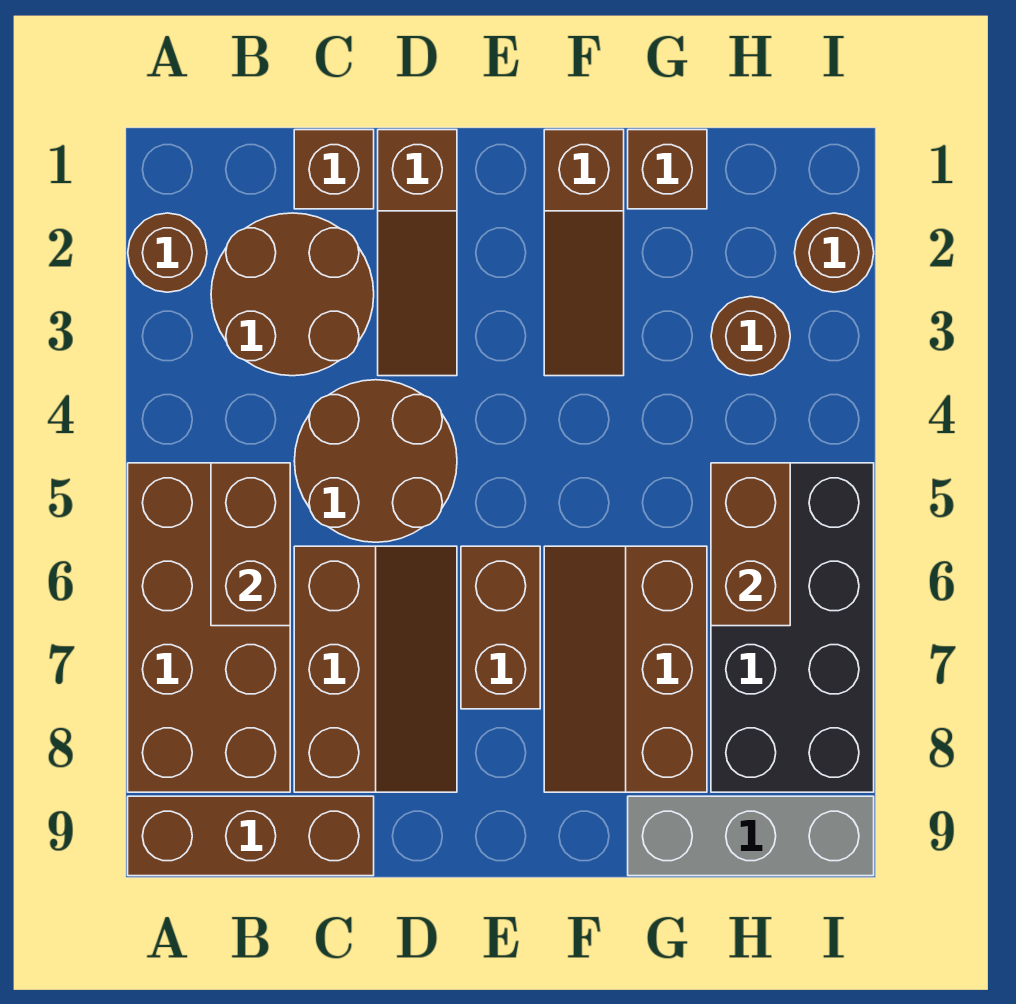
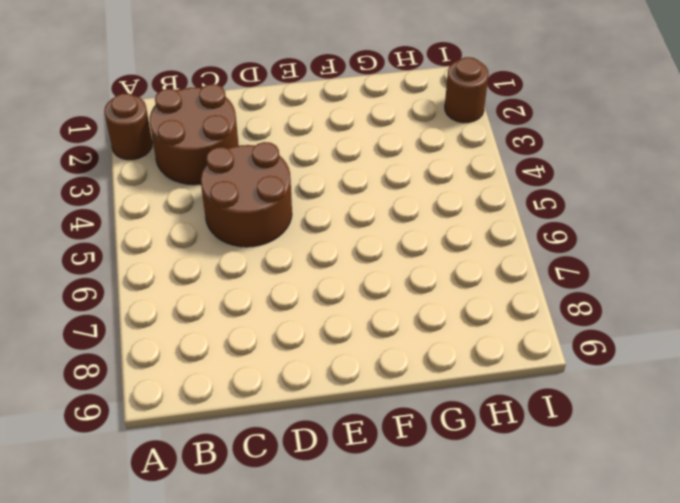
none -> brown 2x4 brick [128,463,290,792]
none -> brown 1x3 brick [128,796,374,876]
none -> brown 1x1 brick [294,130,374,209]

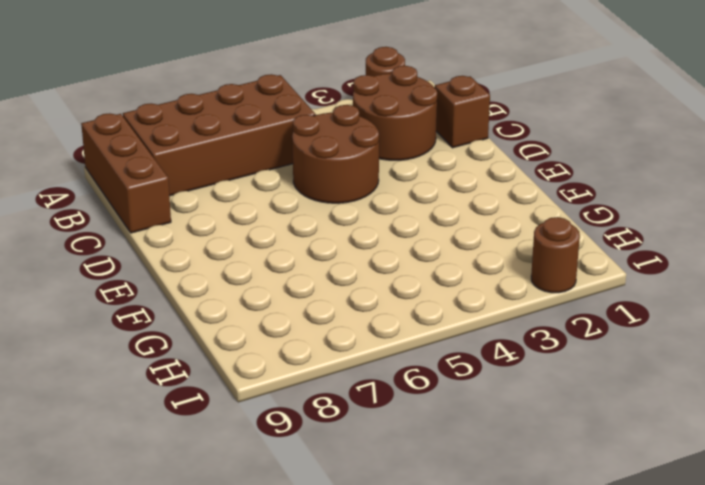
none -> brown 2x3 slope [294,546,457,792]
none -> brown 1x3 slope [378,130,457,376]
none -> brown 1x2 brick [461,546,540,709]

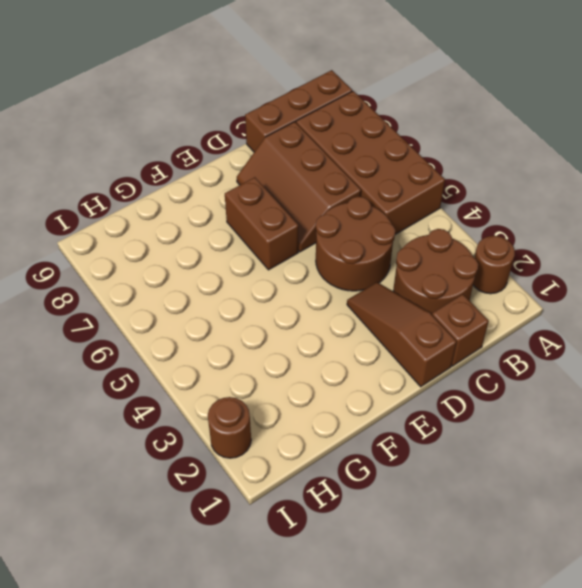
none -> brown 1x3 slope [544,130,624,376]
none -> brown 2x3 slope [544,546,707,792]
none -> brown 1x1 brick [628,130,707,209]

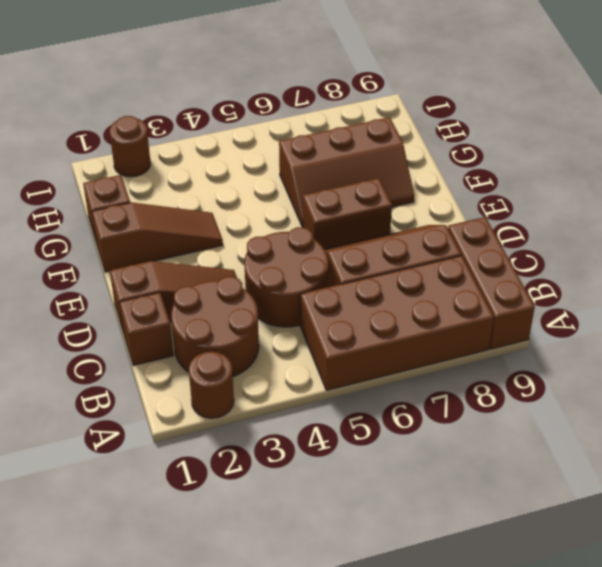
none -> grey 1x3 brick [628,796,874,876]
none -> brown 1x1 round brick [711,296,790,376]
none -> black 2x4 brick [711,463,874,792]

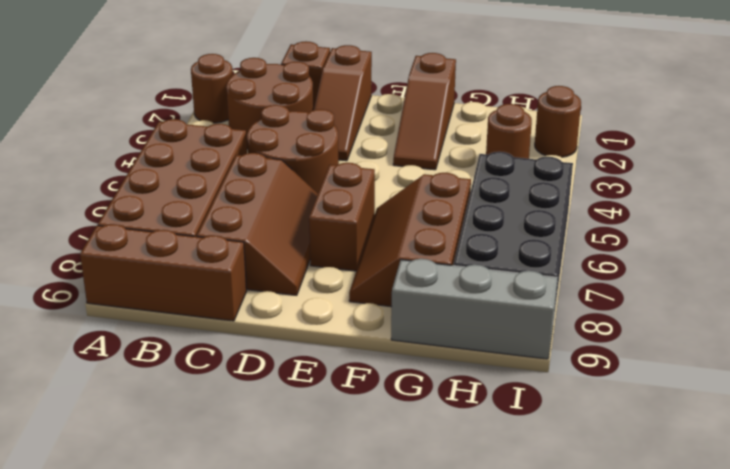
none -> brown 1x1 brick [628,130,707,209]
none -> brown 1x2 brick [211,463,290,626]
none -> brown 1x2 brick [711,463,790,626]

